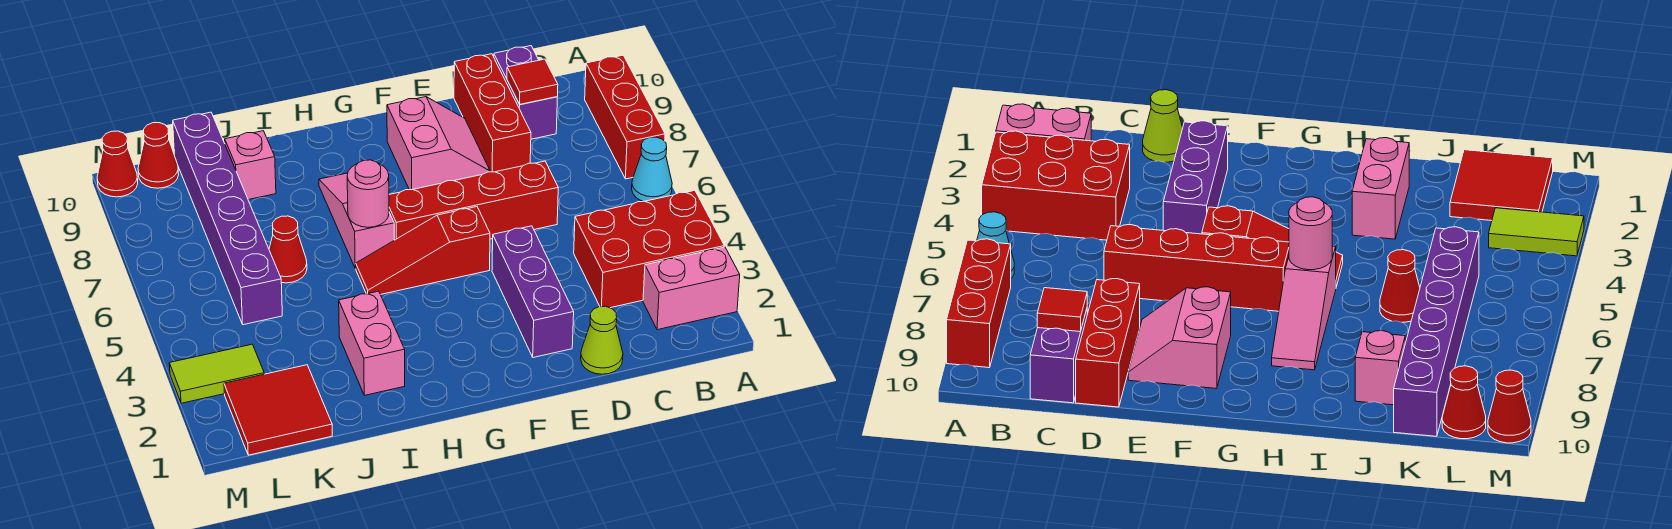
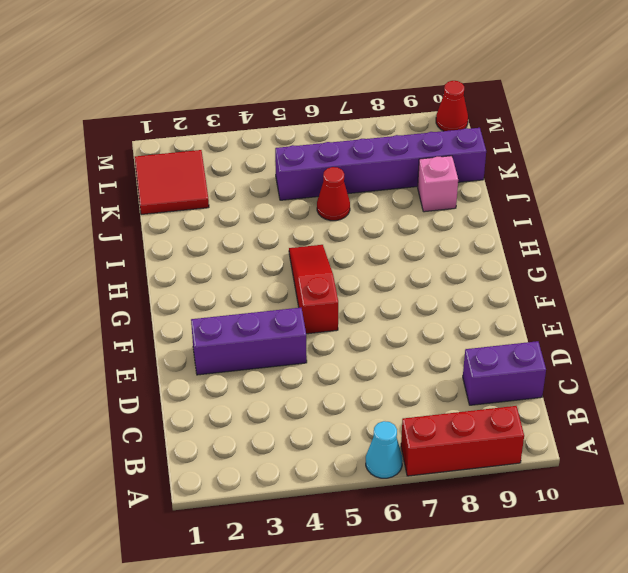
none -> pink 1x2 brick [643,247,740,330]
none -> red 2x3 brick [574,190,724,308]
none -> lime 1x1 cone [581,306,623,374]

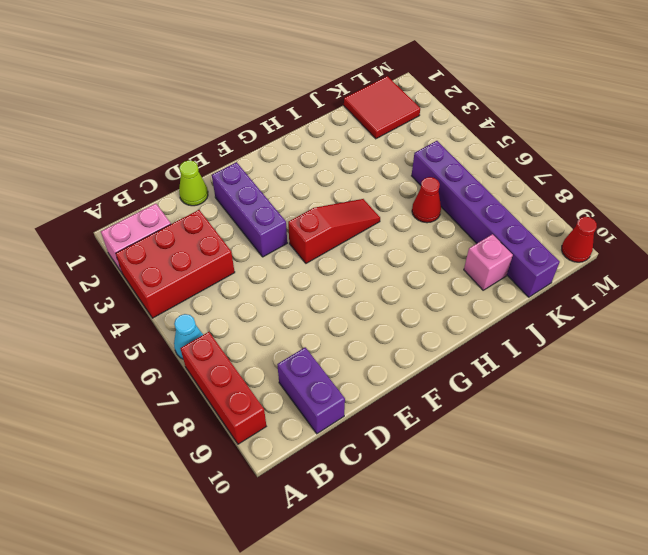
none -> red 1x4 brick [389,161,558,240]
none -> red 1x3 brick [454,54,531,172]
none -> pink 2x2 slope [387,97,490,190]

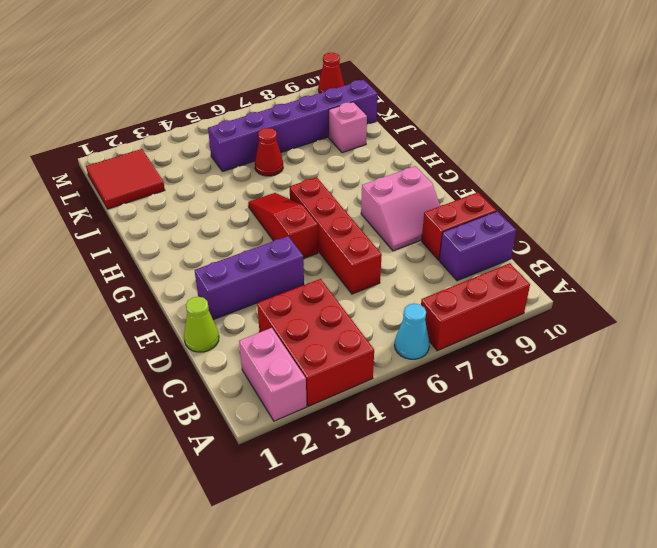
red 1x2 brick [422,192,496,260] -> red 1x3 brick [454,54,531,172]
none -> pink 1x3 slope [319,173,394,268]
none -> pink 1x2 brick [339,291,405,395]
none -> lime 1x2 tile [169,344,264,403]

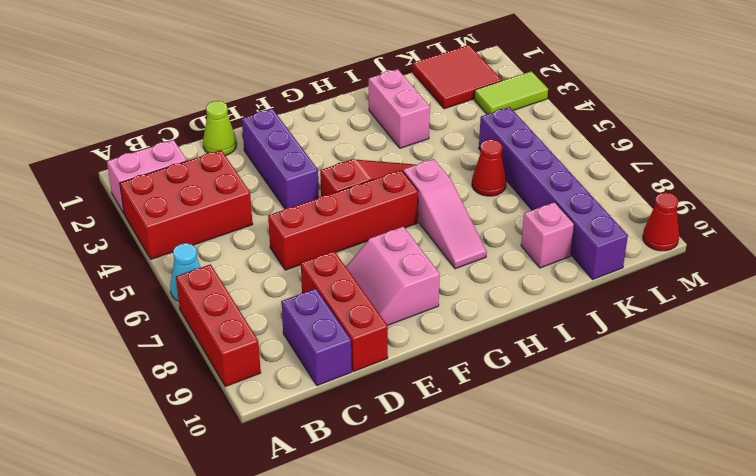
none -> red 1x1 cone [138,123,179,188]
none -> red 1x1 tile [507,59,558,104]
none -> pink 1x1 round brick [347,160,389,227]

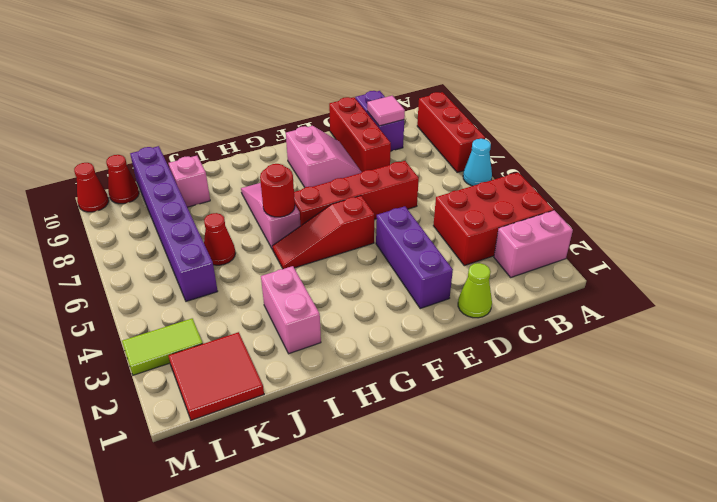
pink 1x1 tile [367,96,405,126] -> red 1x1 tile [507,59,558,104]
red 1x1 round brick [260,164,295,217] -> pink 1x1 round brick [347,160,389,227]

